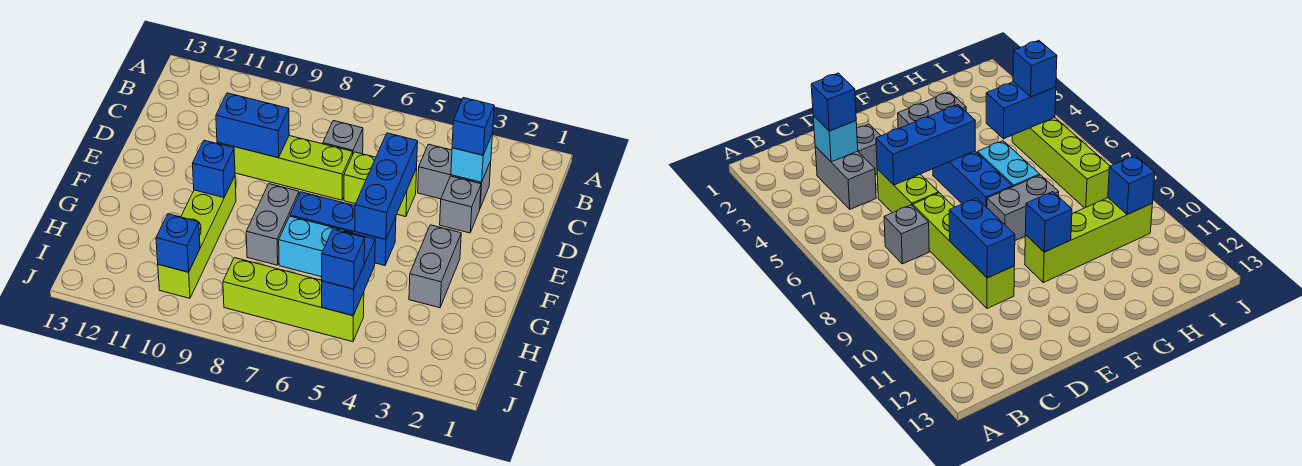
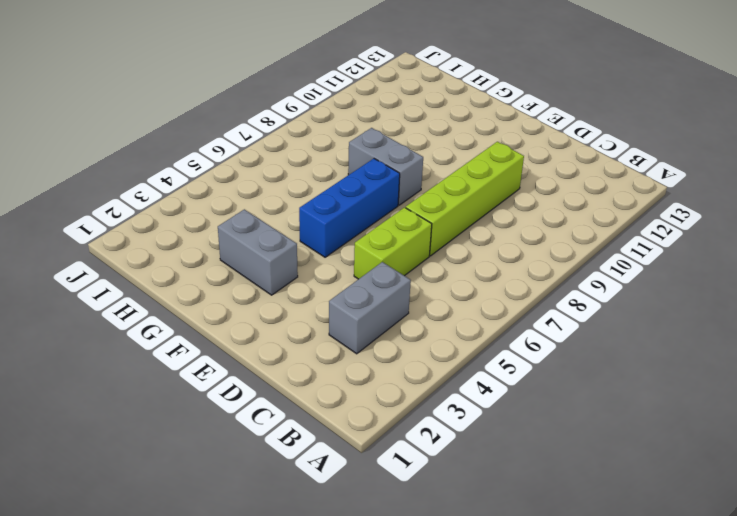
none -> grey 1x1 brick [323,121,363,154]
none -> grey 1x1 brick [440,176,481,233]
none -> lime 1x4 brick [158,176,236,298]

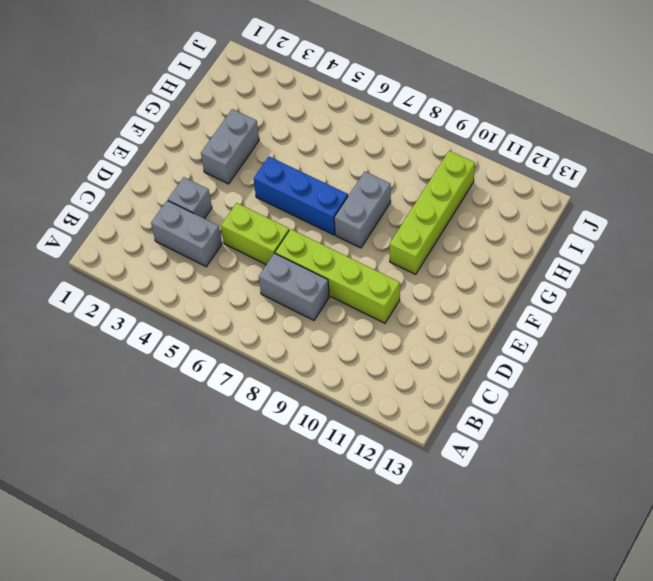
grey 1x2 brick [259,253,329,320] -> grey 1x1 brick [323,121,363,154]
none -> cyan 1x2 brick [279,216,352,277]
none -> lime 1x4 brick [223,258,364,342]
none -> cyan 1x1 brick [451,133,493,182]

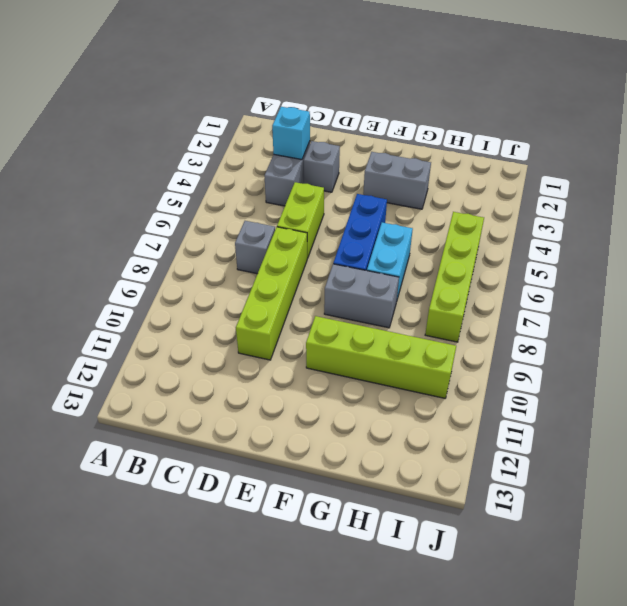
none -> blue 1x3 brick [355,133,418,239]
none -> blue 1x2 brick [216,93,289,158]
none -> blue 1x1 brick [193,140,235,198]

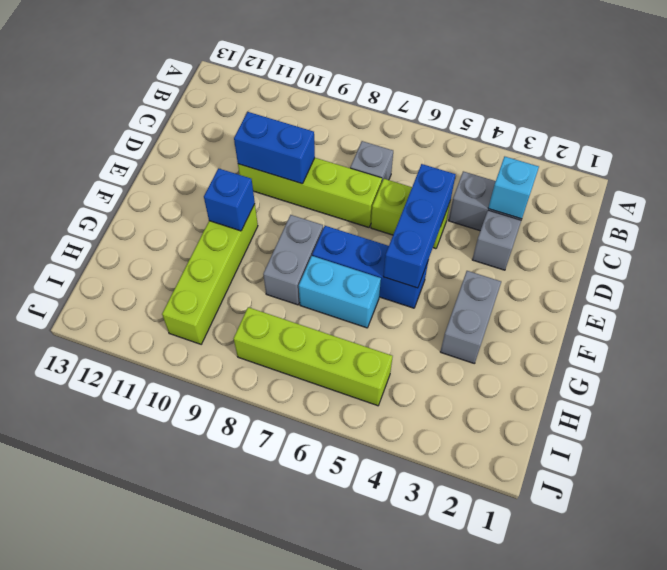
none -> blue 1x2 brick [322,231,375,316]
none -> blue 1x1 brick [156,214,200,272]
none -> blue 1x1 brick [452,98,494,155]

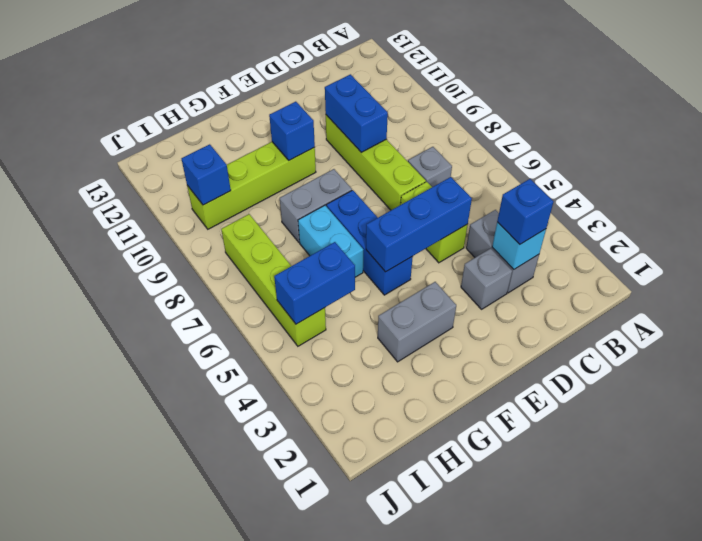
none -> blue 1x1 brick [322,229,365,289]

